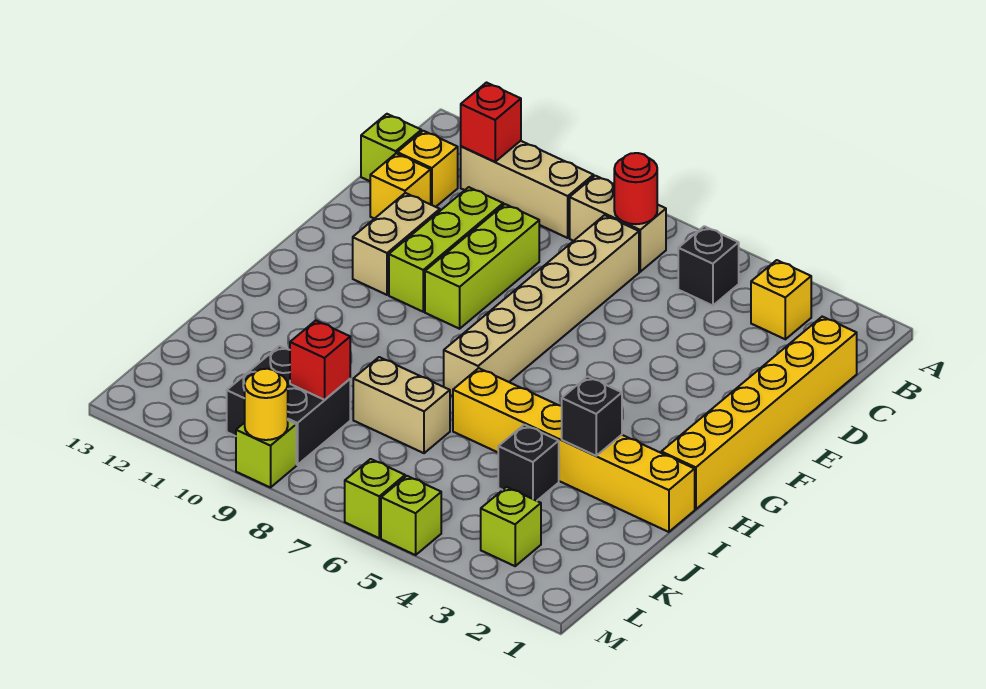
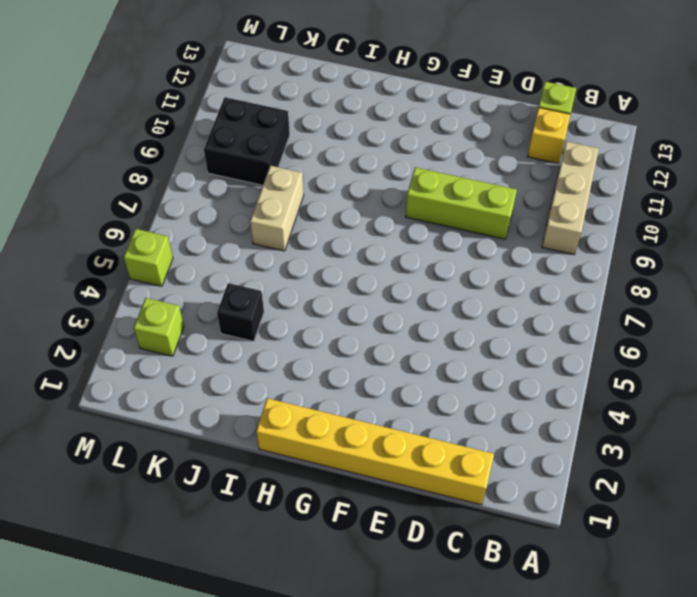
none -> yellow 1x1 brick [751,260,811,339]
none -> black 1x1 brick [678,226,739,306]
none -> tan 1x2 brick [570,176,666,272]

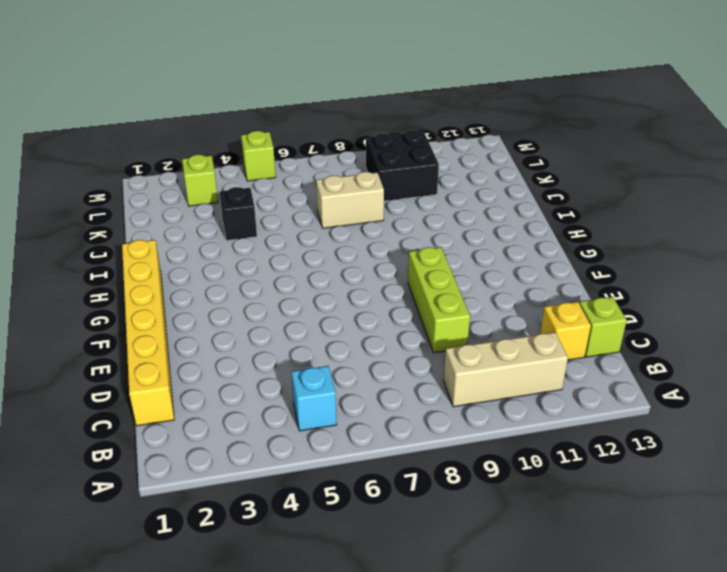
cyan 1x1 brick [291,366,337,431] -> black 1x1 brick [678,226,739,306]
none -> yellow 1x1 brick [751,260,811,339]
none -> tan 1x2 brick [570,176,666,272]
none -> tan 1x6 brick [444,215,639,396]

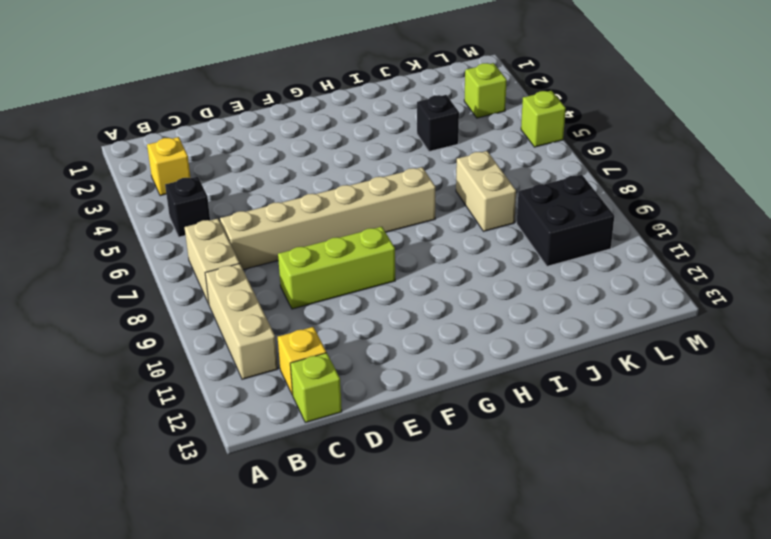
none -> yellow 1x6 brick [661,317,857,509]
none -> lime 1x3 brick [389,187,503,312]
none -> yellow 1x1 brick [370,153,431,219]

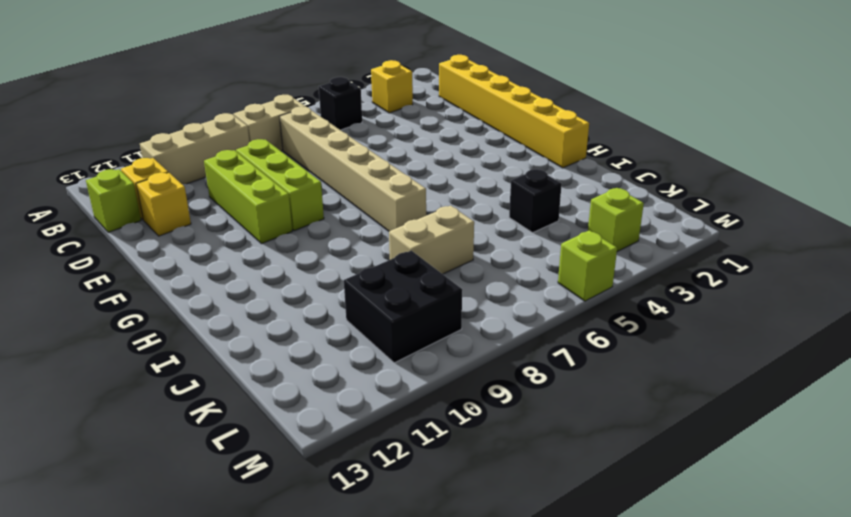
none -> tan 1x2 brick [353,193,440,295]
none -> yellow 1x6 brick [453,368,695,532]
none -> lime 1x1 brick [345,459,405,538]

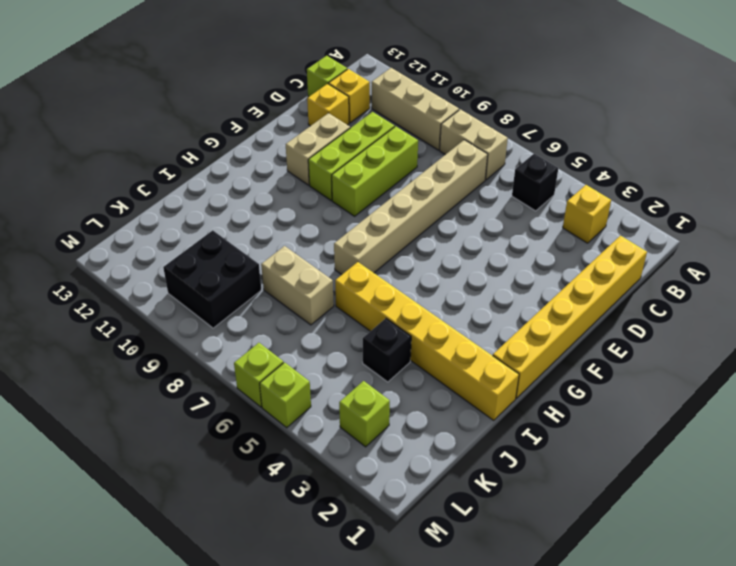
none -> lime 1x1 brick [236,421,296,488]
none -> red 1x1 round brick [614,153,657,224]
none -> red 1x1 brick [461,83,521,162]

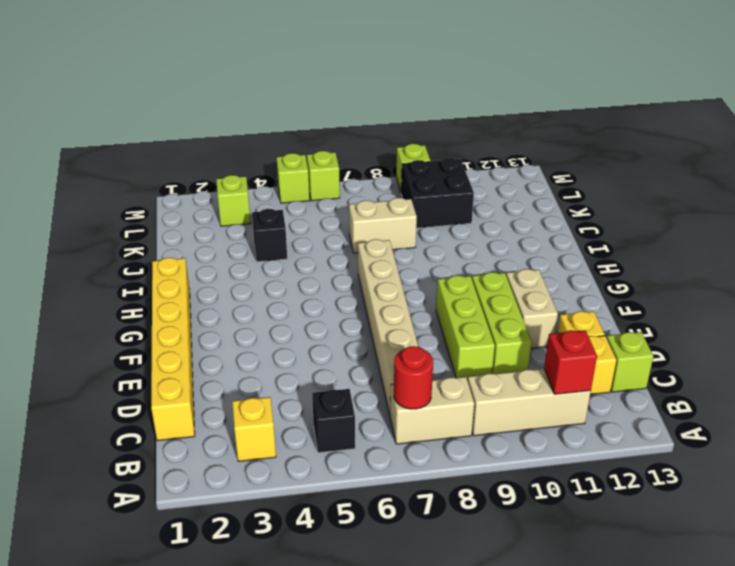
none -> yellow 1x6 brick [453,368,695,532]
none -> black 1x1 brick [562,377,622,456]
none -> red 1x1 brick [290,321,350,400]

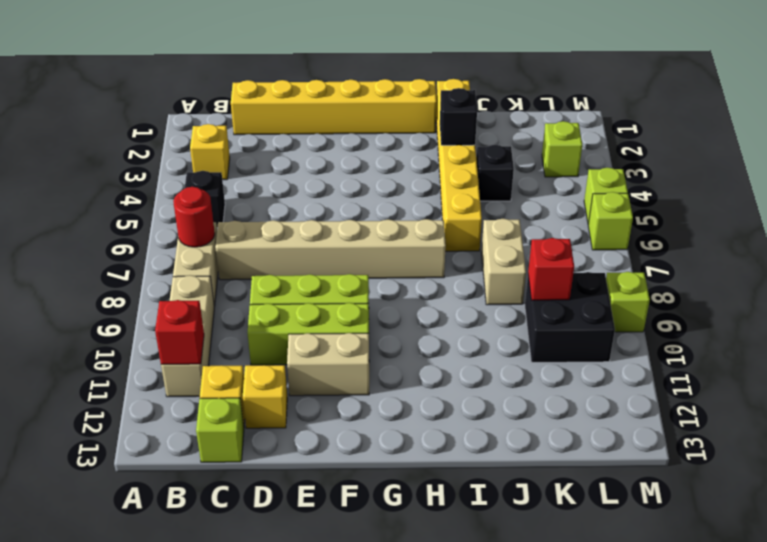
none -> yellow 1x1 round brick [245,369,288,440]

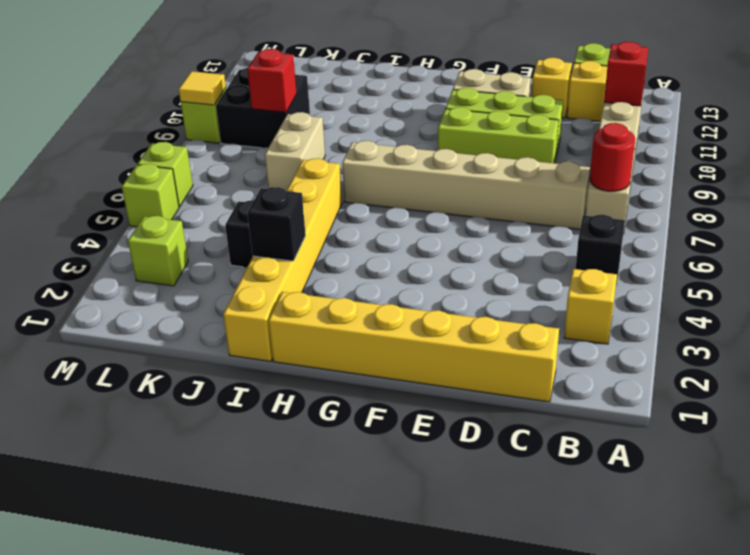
yellow 1x1 tile [179,71,226,105] -> yellow 1x1 round brick [245,369,288,440]

